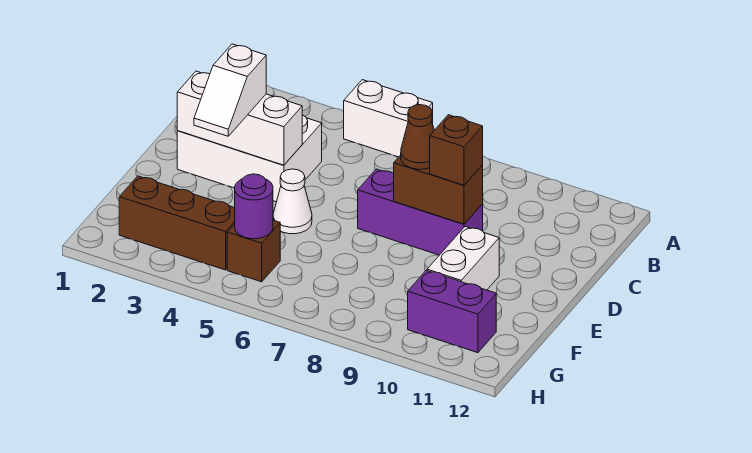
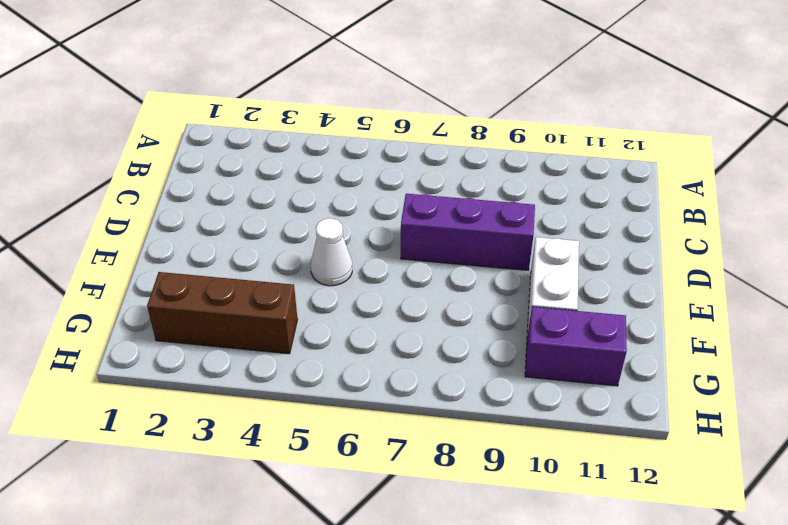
none -> white 1x2 brick [344,80,433,157]
none -> white 2x3 brick [177,115,322,202]
none -> brown 1x1 brick [227,220,280,282]

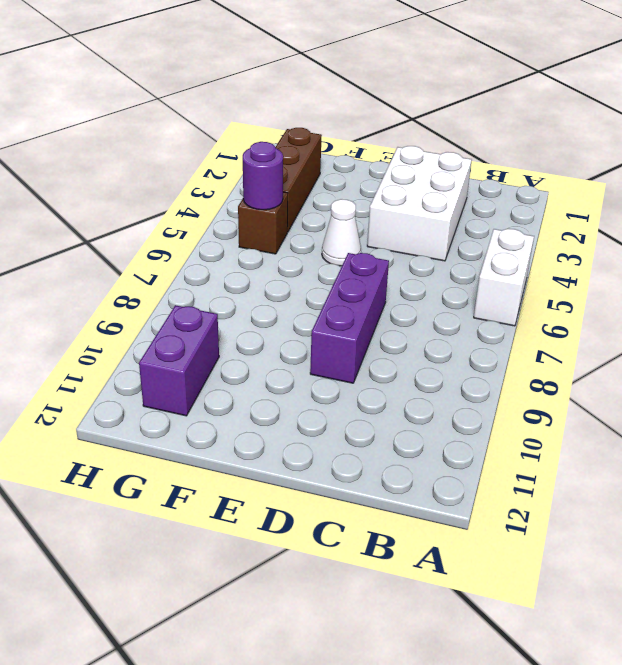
none -> white 1x2 brick [427,227,499,290]
none -> white 1x3 brick [177,71,302,165]
none -> brown 1x2 brick [394,155,483,224]

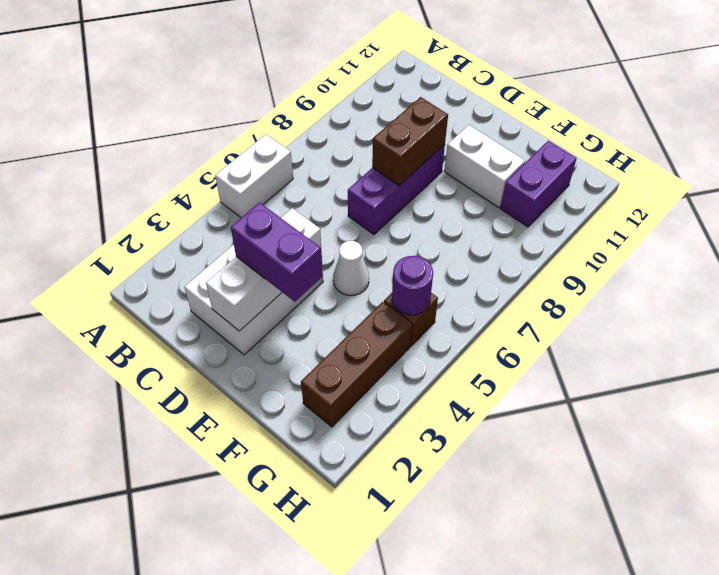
purple 1x2 brick [231,203,323,302] -> white 1x2 slope [194,44,266,136]
none -> brown 1x1 cone [401,105,434,169]
none -> brown 1x1 brick [430,115,483,185]

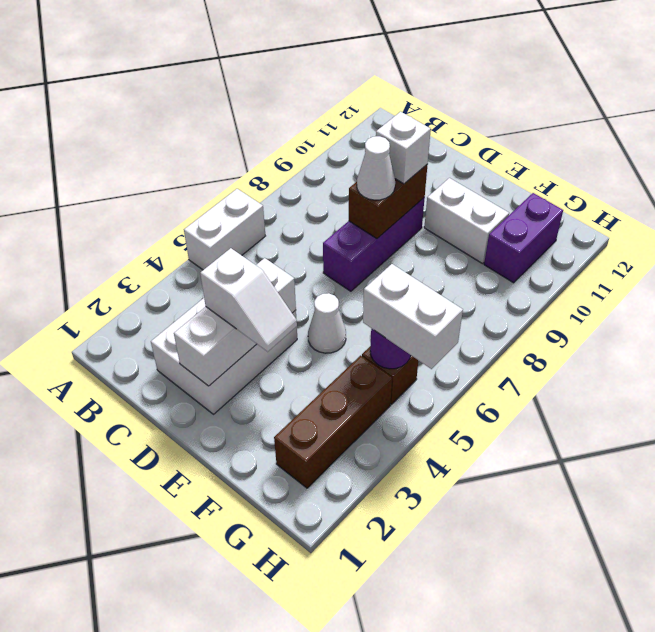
white 1x1 cone [357,136,395,200] -> brown 1x1 cone [401,105,434,169]
white 1x1 brick [376,112,431,184] -> brown 1x1 brick [430,115,483,185]
white 1x2 brick [363,264,463,369] -> none

